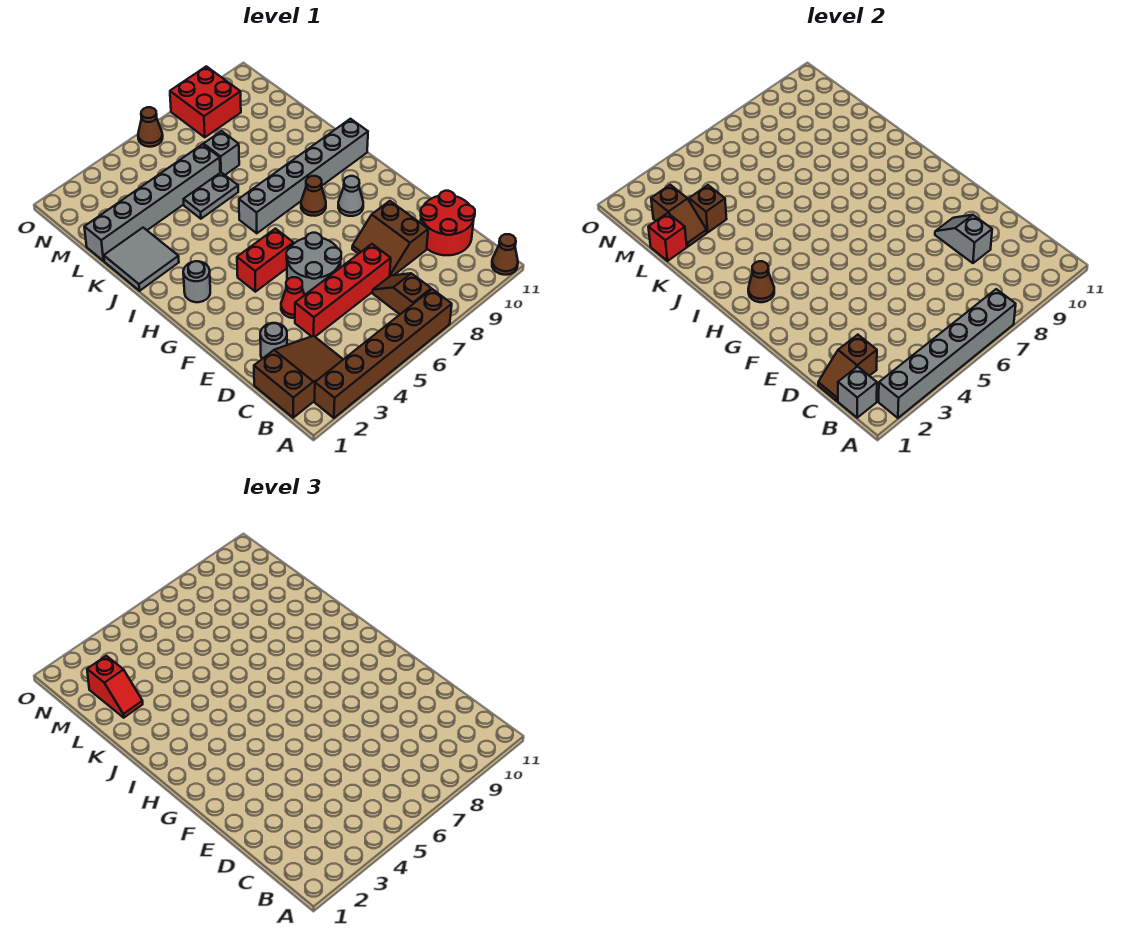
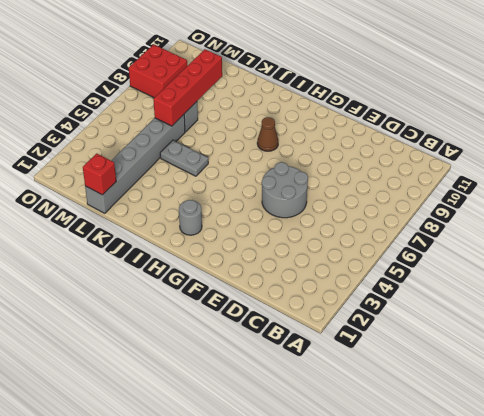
grey 1x2 plate [160,140,208,176] -> grey 1x2 plate turned to [184,172,238,219]
red 1x4 brick [153,49,222,126] -> red 1x4 brick moved to [295,244,391,337]
none -> brown 1x6 brick [315,289,452,418]
none -> brown 1x1 cone [492,234,518,275]
none -> brown 2x3 slope [254,336,343,418]
none -> brown 1x2 slope [373,273,431,314]

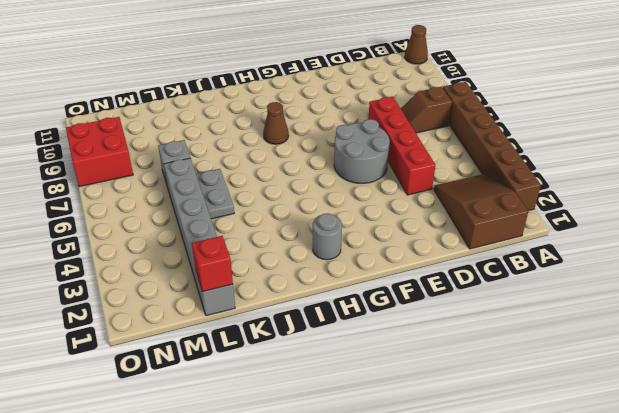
none -> red 2x2 round brick [421,191,475,255]
none -> grey 1x1 round brick [260,323,287,359]
none -> brown 2x2 slope [352,201,428,276]
none -> red 1x1 cone [281,277,304,318]

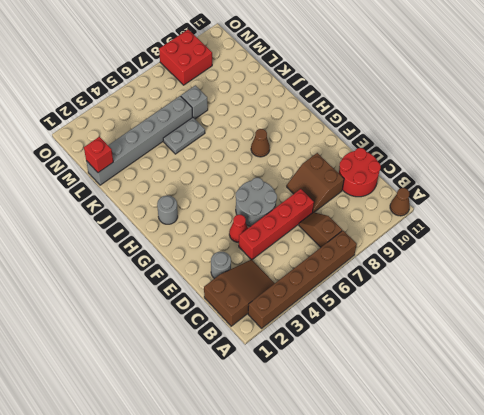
none -> red 1x2 brick [237,229,294,292]
none -> grey 1x1 cone [338,176,363,216]
none -> grey 1x6 brick [239,119,368,233]
none -> grey 2x2 tile [104,228,179,291]

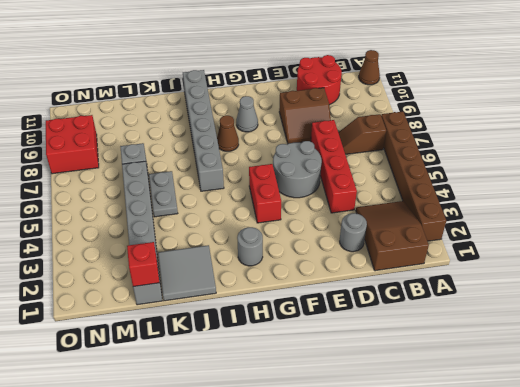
none -> red 1x1 cone [281,277,304,318]
none -> brown 1x1 cone [138,107,163,147]
none -> grey 1x6 brick [879,289,1016,418]
none -> grey 1x1 brick [838,367,877,418]

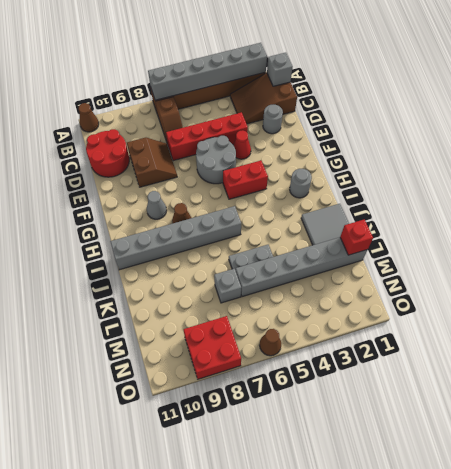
none -> brown 1x2 slope [818,335,877,401]
none -> grey 1x2 slope [935,215,992,263]
none -> brown 1x1 cone [748,261,774,302]
none -> brown 1x2 slope [651,185,707,247]

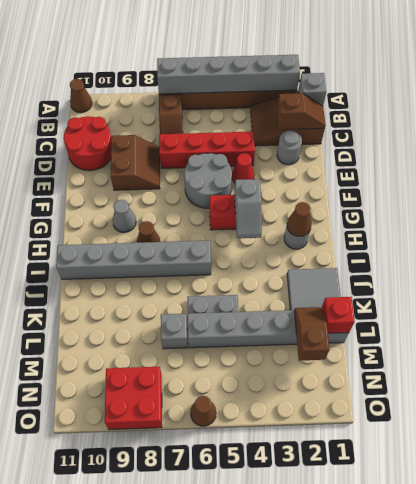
grey 1x2 slope [234,179,262,238] -> grey 1x2 slope moved to [935,215,992,263]
none -> brown 1x1 brick [689,185,726,232]
none -> red 1x2 slope [87,656,143,718]

